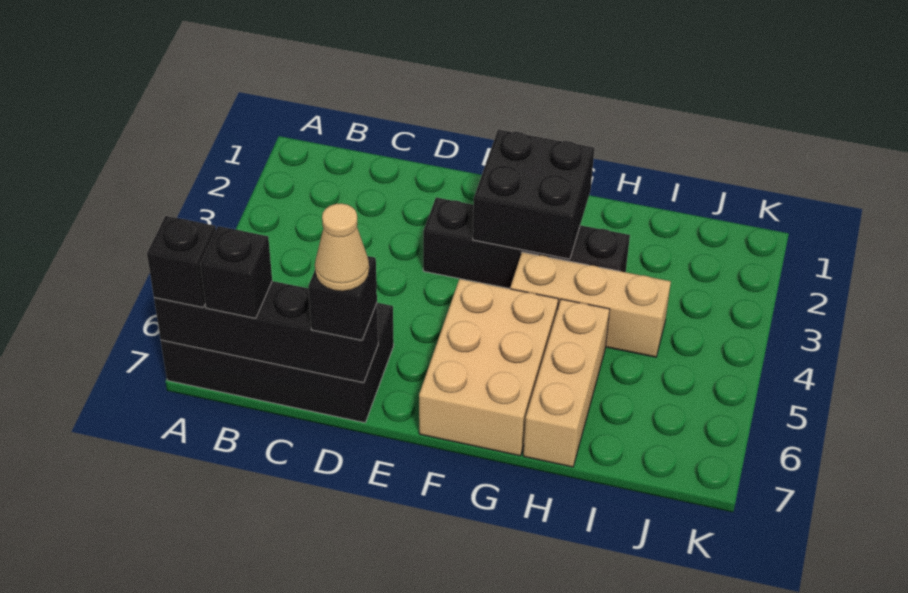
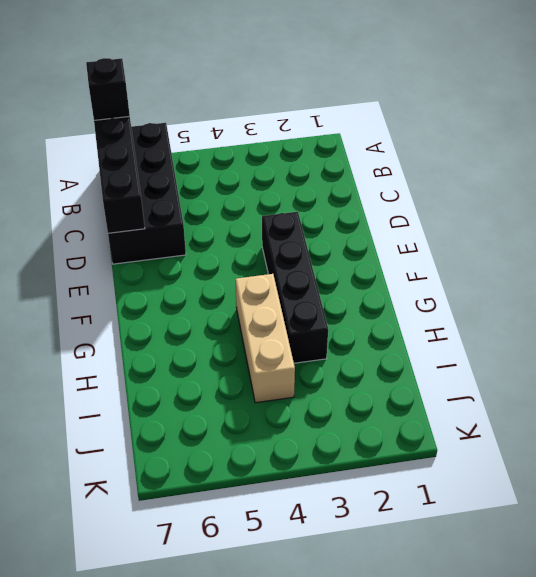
none -> tan 2x3 brick [419,279,558,456]
none -> tan 1x3 brick [523,299,610,467]

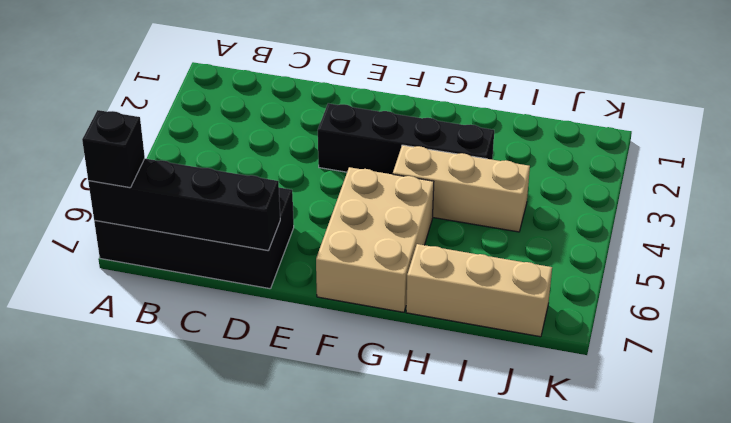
tan 1x3 brick [406,244,552,337] -> tan 1x3 brick turned to [523,299,610,467]
none -> black 2x2 brick [473,130,594,259]
none -> black 1x1 brick [200,226,272,318]

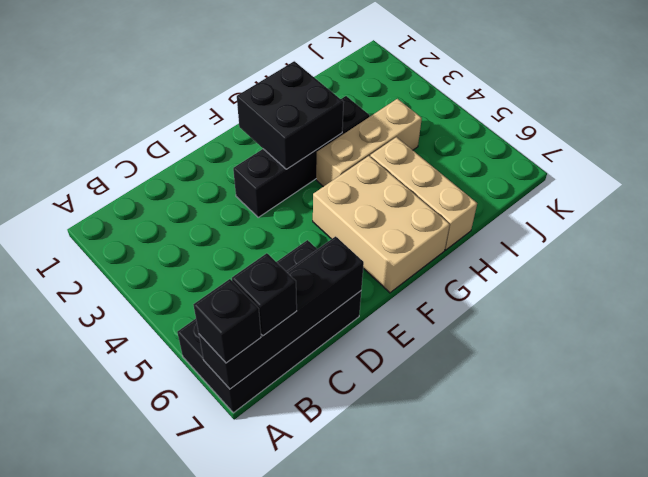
none -> black 1x1 brick [308,256,377,340]
none -> tan 1x1 cone [315,204,369,291]

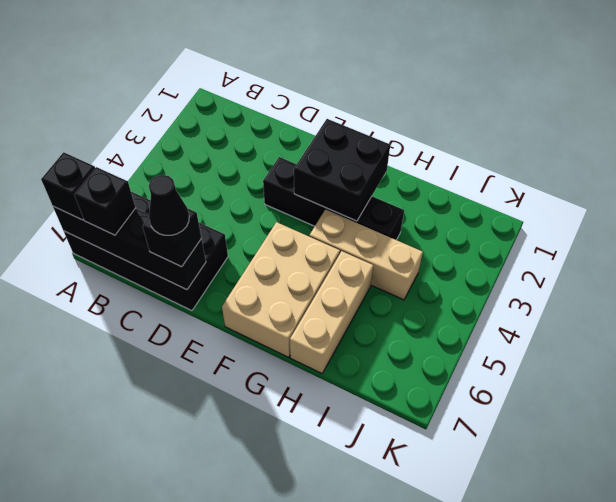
black 1x1 cone [149,175,189,235] -> tan 1x1 cone [315,204,369,291]

